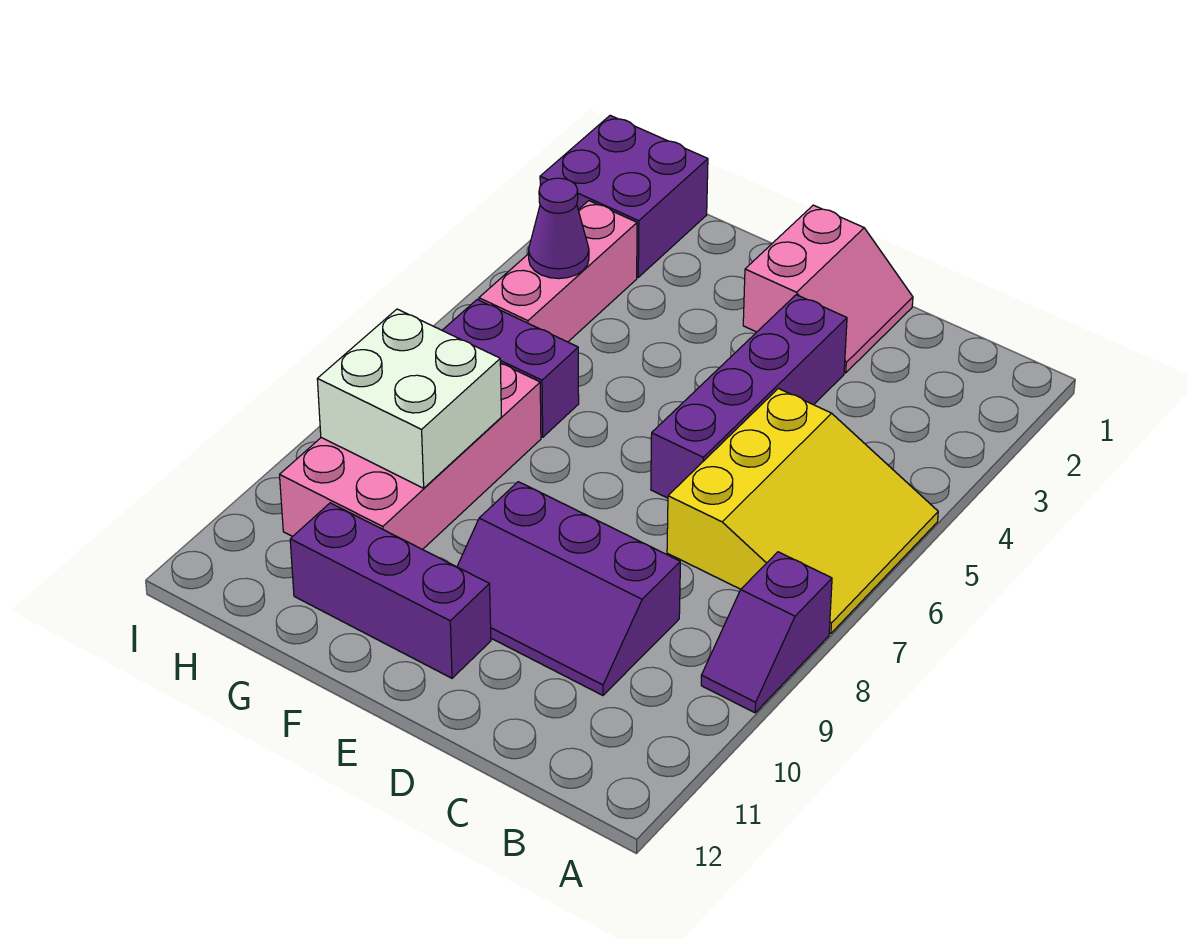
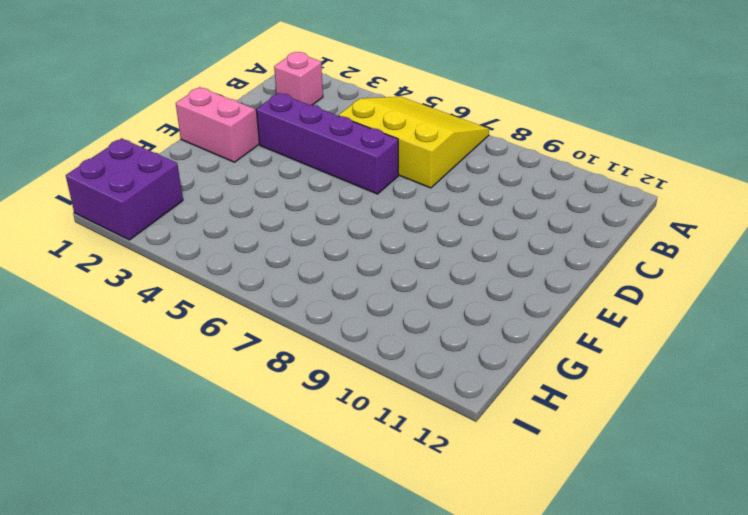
pink 1x1 brick [274,52,323,105] -> none
none -> purple 1x2 slope [701,552,832,713]
none -> purple 2x3 slope [457,482,680,695]
none -> purple 1x3 brick [290,503,491,678]

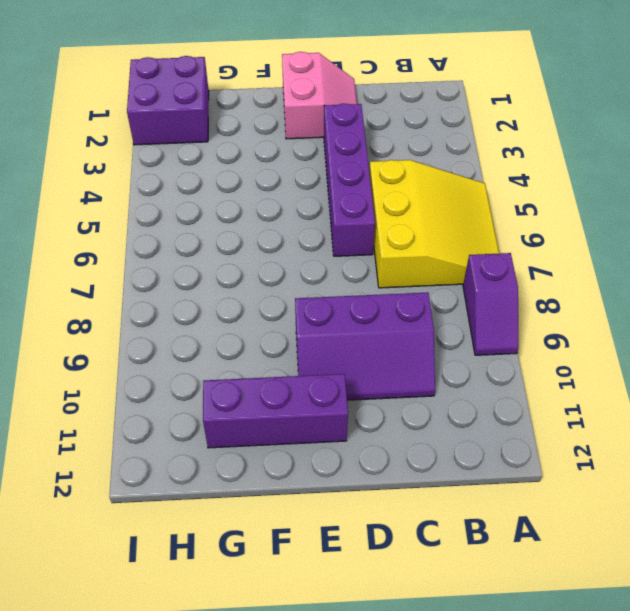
none -> purple 1x2 brick [442,299,579,437]
none -> pink 2x4 brick [280,363,541,550]
none -> pink 1x3 brick [479,201,637,342]

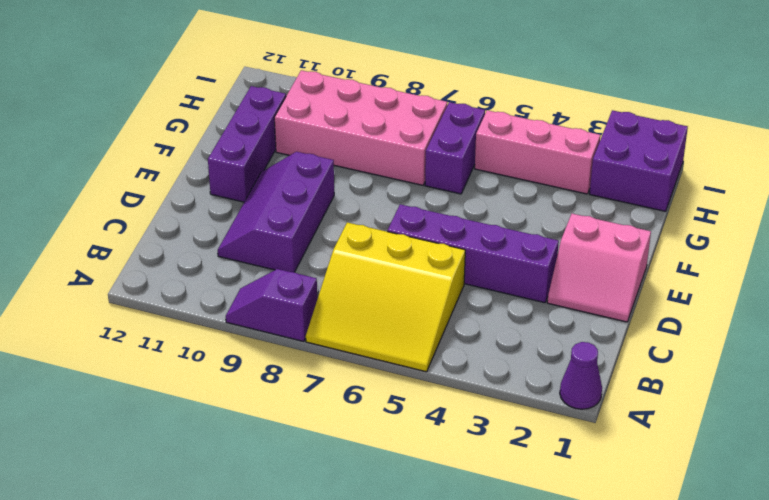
purple 1x1 cone [560,342,602,409] -> purple 1x1 cone moved to [529,178,589,279]
none -> white 2x2 brick [317,309,501,488]

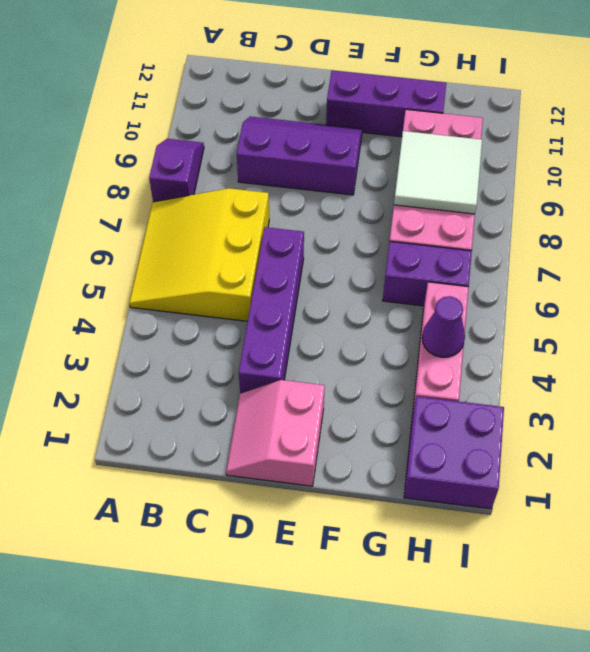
white 2x2 tile [394,131,482,214] -> white 2x2 brick [317,309,501,488]

